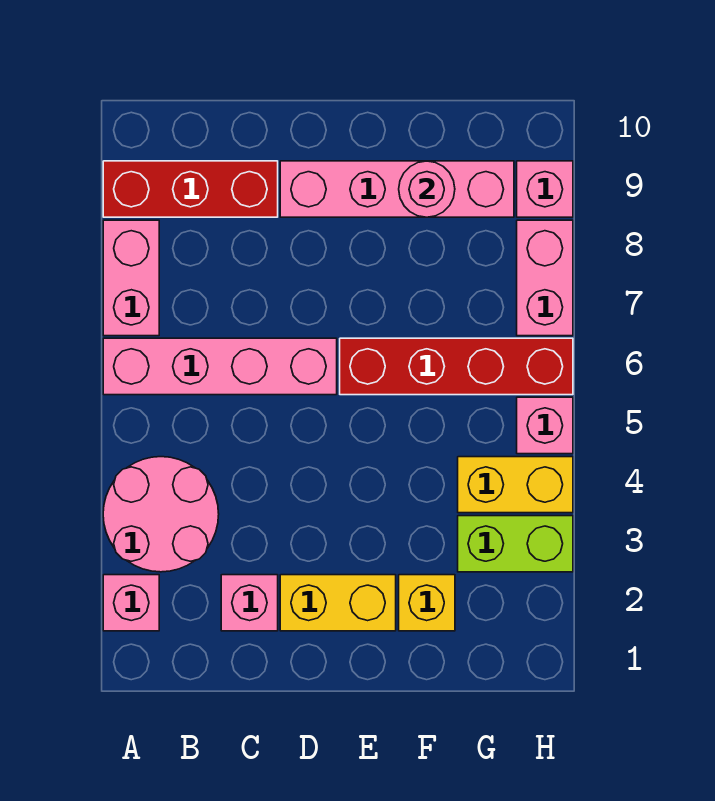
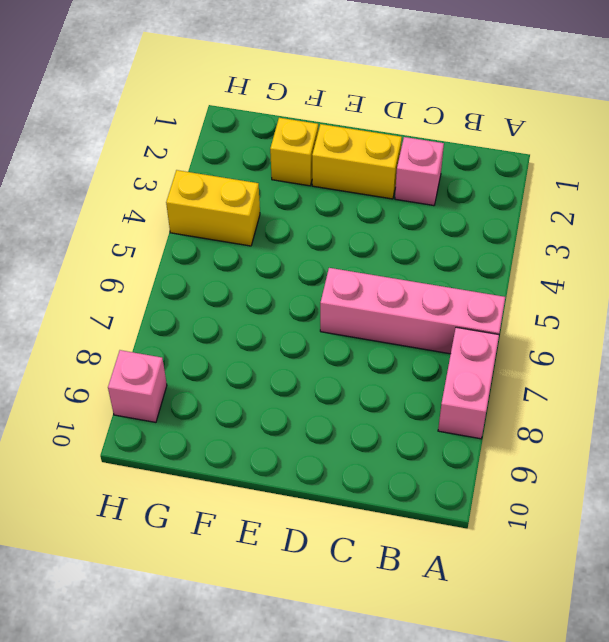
none -> pink 1x1 brick [103,575,159,631]
none -> pink 2x2 round brick [103,457,219,572]
none -> red 1x3 brick [103,161,278,217]

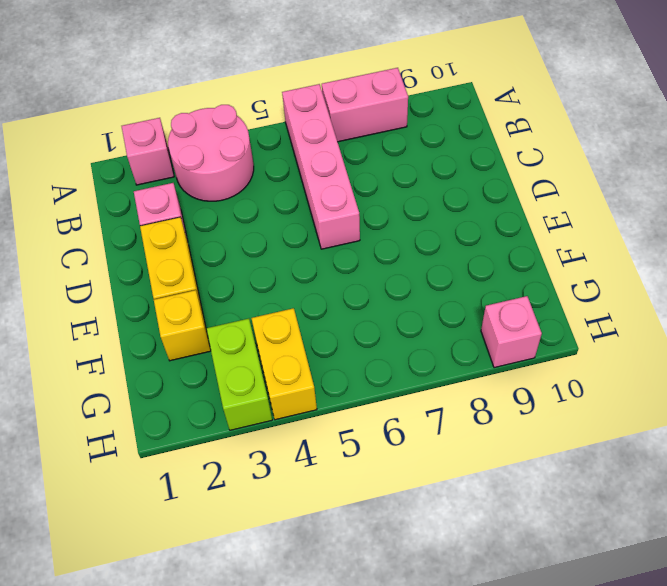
none -> red 1x3 brick [103,161,278,217]
none -> pink 1x4 brick [280,161,514,217]
none -> red 1x4 brick [340,338,573,395]

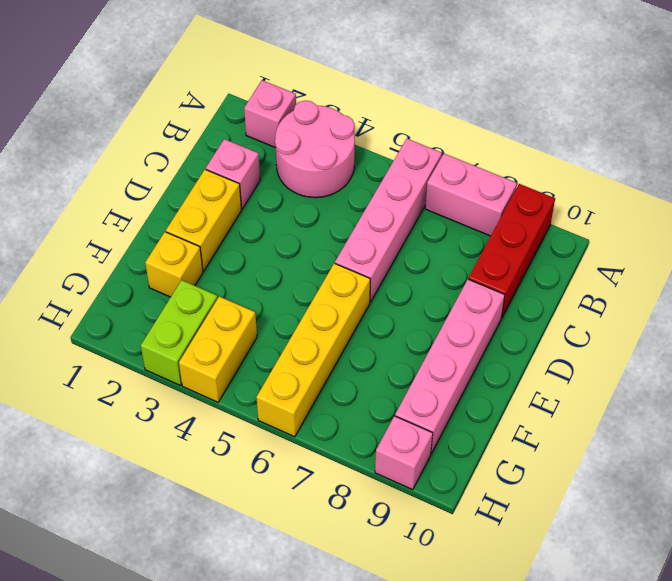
yellow 1x4 brick [256,263,370,437] -> red 1x4 brick [340,338,573,395]
none -> pink 1x1 brick [517,397,573,454]
none -> pink 1x2 brick [517,220,573,336]
none -> pink 1x1 round brick [399,161,455,217]

